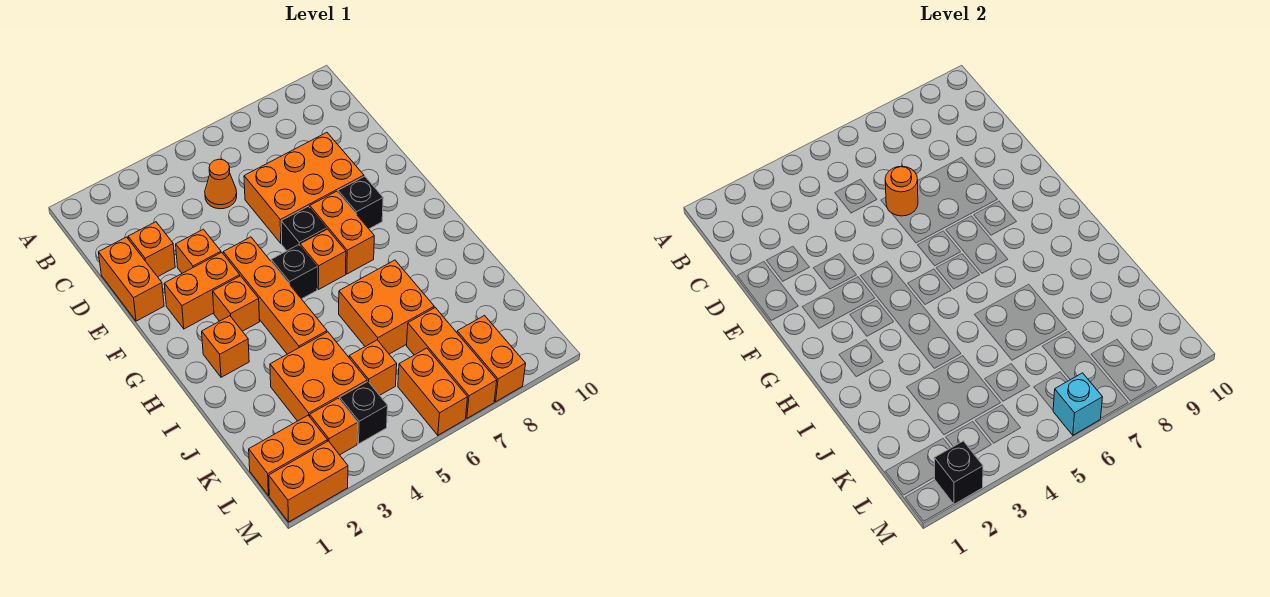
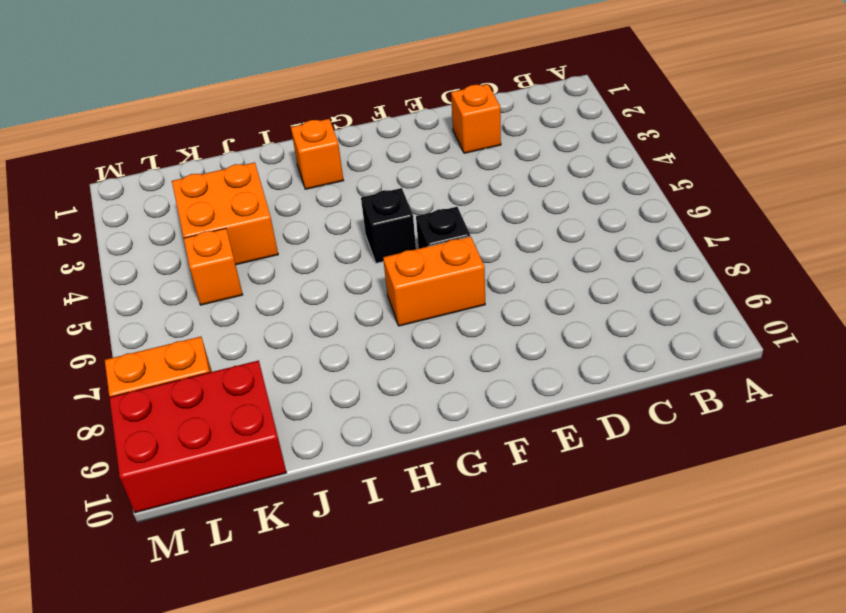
red 2x3 brick [109,360,286,513] -> none
none -> orange 1x1 cone [205,159,237,209]
none -> orange 1x2 brick [98,237,164,321]
none -> orange 2x3 brick [244,133,364,243]

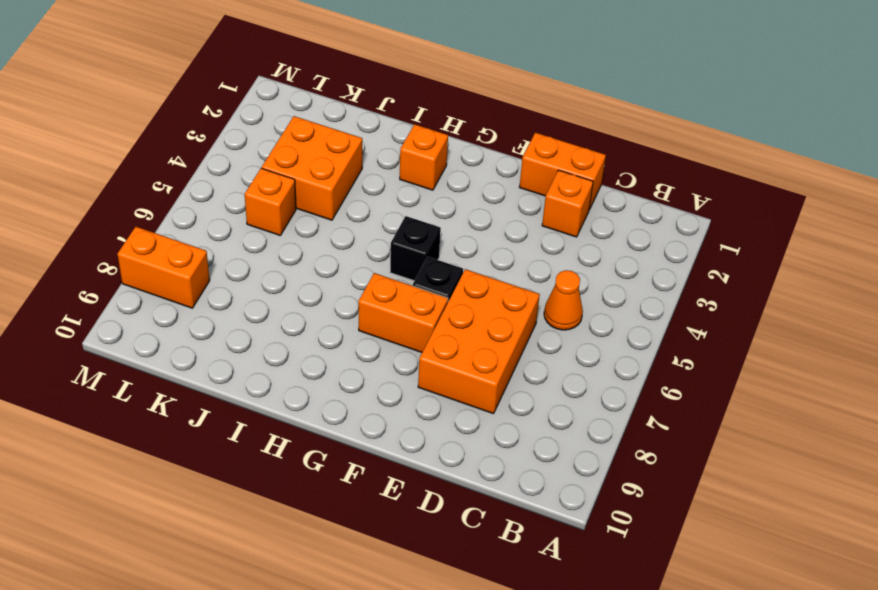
none -> orange 1x1 brick [176,229,221,273]
none -> orange 1x2 brick [164,253,240,329]
none -> orange 1x4 brick [223,237,327,354]

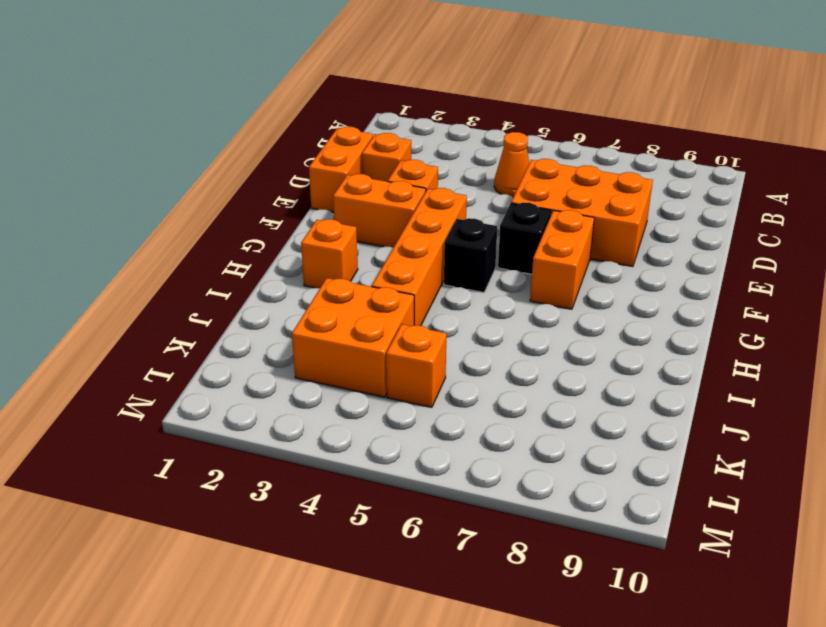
none -> black 1x1 brick [338,176,383,229]
none -> orange 1x1 brick [213,276,260,331]
none -> orange 1x1 brick [300,229,346,290]

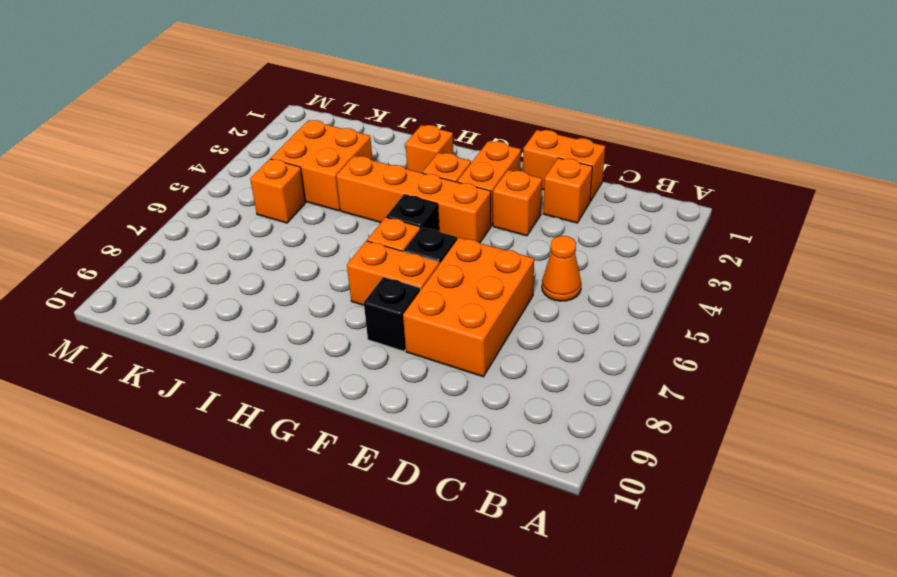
none -> orange 2x2 brick [339,260,434,354]
none -> orange 1x3 brick [407,308,497,418]
none -> orange 1x2 brick [249,415,328,496]

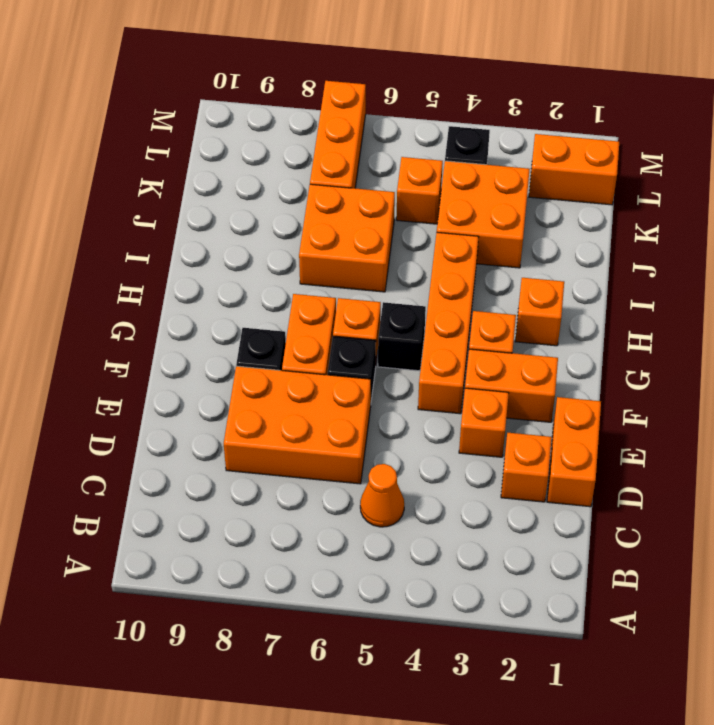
none -> orange 1x1 brick [310,398,358,455]
none -> orange 1x2 brick [398,348,468,435]
none -> orange 1x2 brick [457,316,526,402]

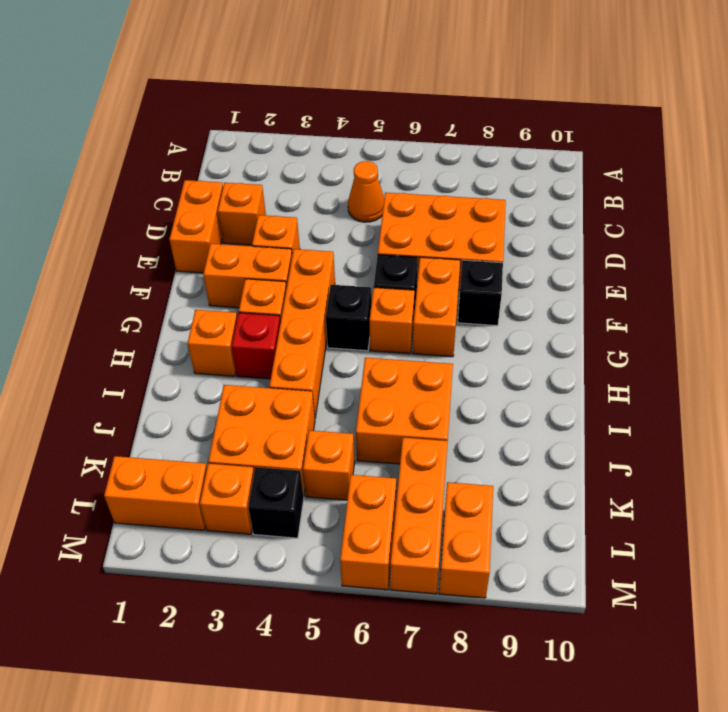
red 1x1 brick [232,313,281,379] -> none
none -> orange 1x2 brick [269,441,348,522]
none -> orange 1x1 round brick [885,166,918,216]
none -> black 1x1 brick [934,441,983,504]

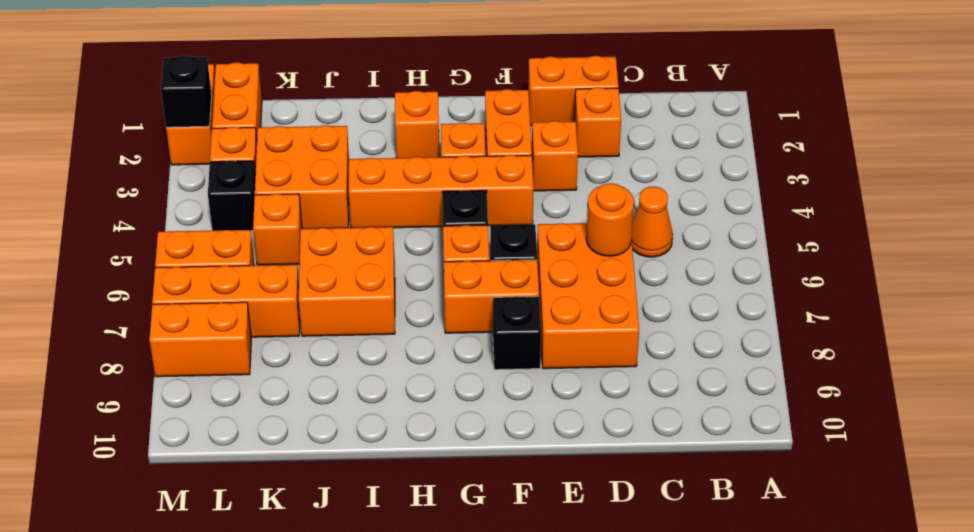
none -> cyan 1x1 brick [1053,373,1103,435]

